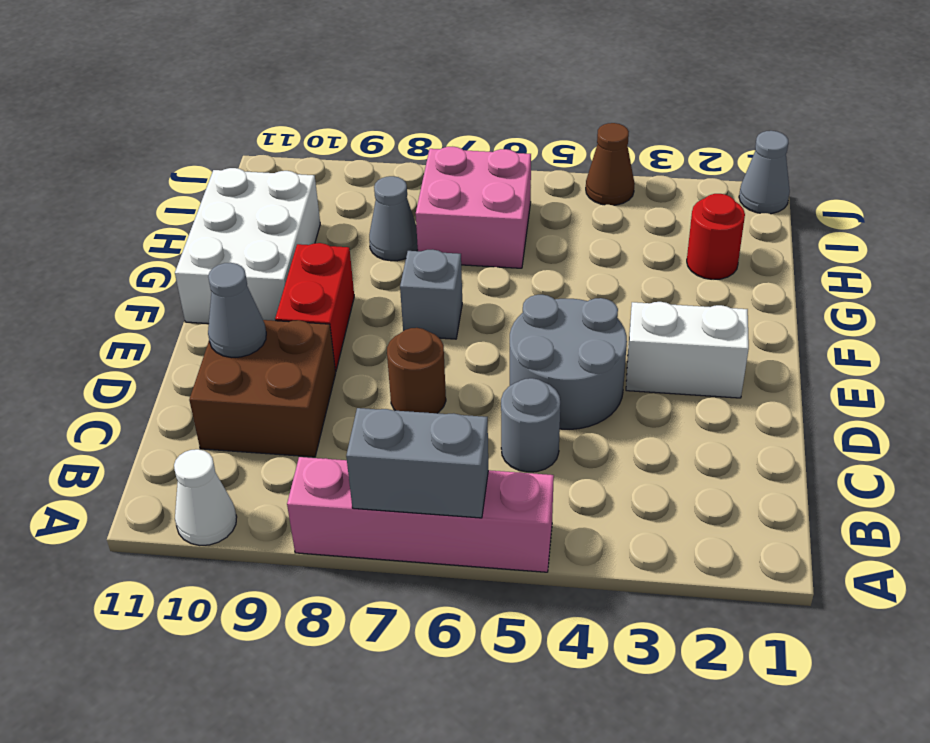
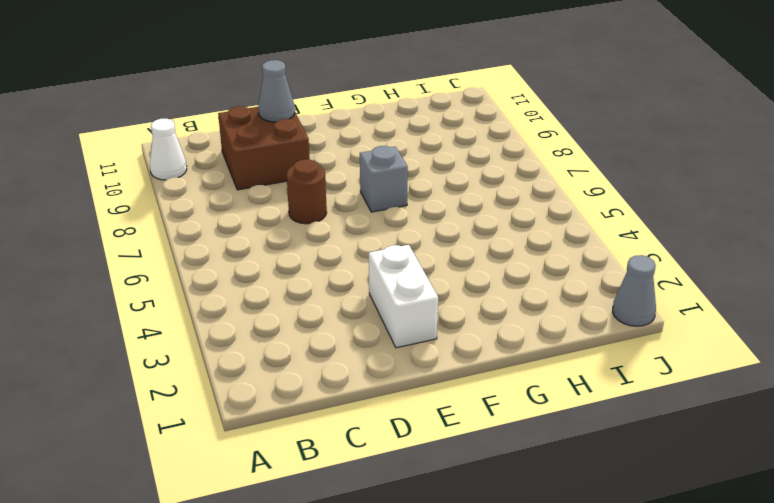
none -> pink 1x4 brick [287,457,554,572]
none -> grey 1x1 round brick [501,378,560,472]
none -> grey 2x2 round brick [510,295,627,429]

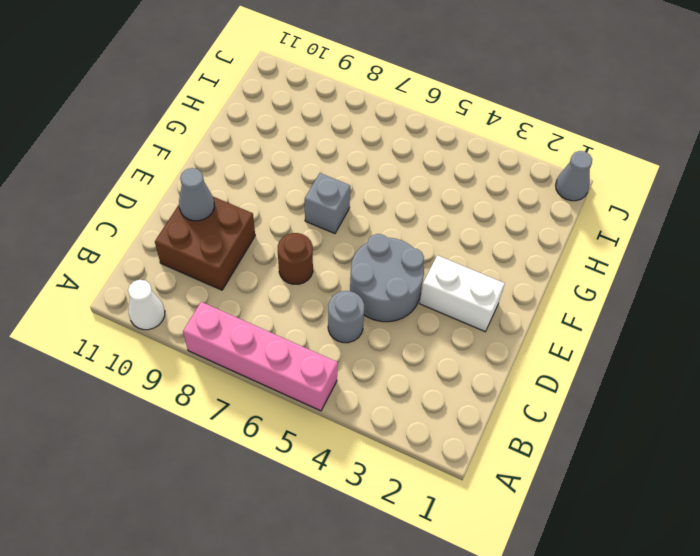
none -> red 1x2 brick [275,243,354,372]
none -> white 2x3 brick [175,168,320,324]
none -> red 1x1 round brick [687,194,745,280]

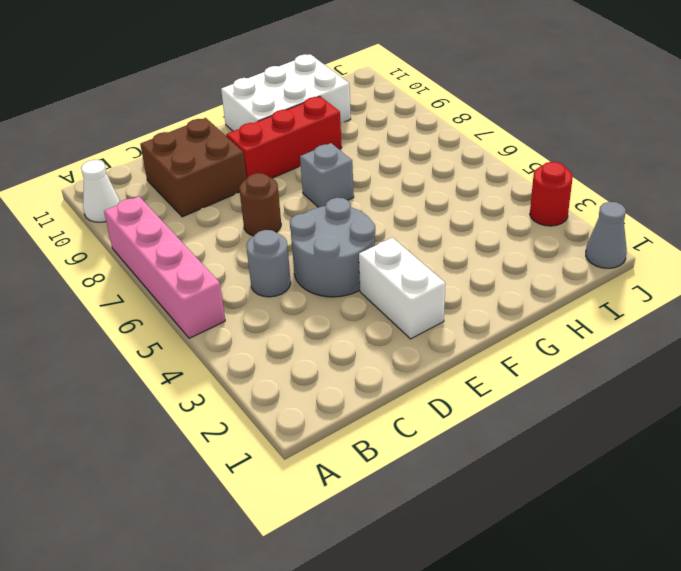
red 1x3 brick [226,96,342,179] -> red 1x2 brick [275,243,354,372]
red 1x1 round brick [530,162,573,226] -> red 1x1 round brick moved to [687,194,745,280]
none -> pink 2x2 brick [416,147,531,268]
none -> grey 1x1 cone [369,176,418,261]
none -> brown 1x1 cone [586,123,635,205]

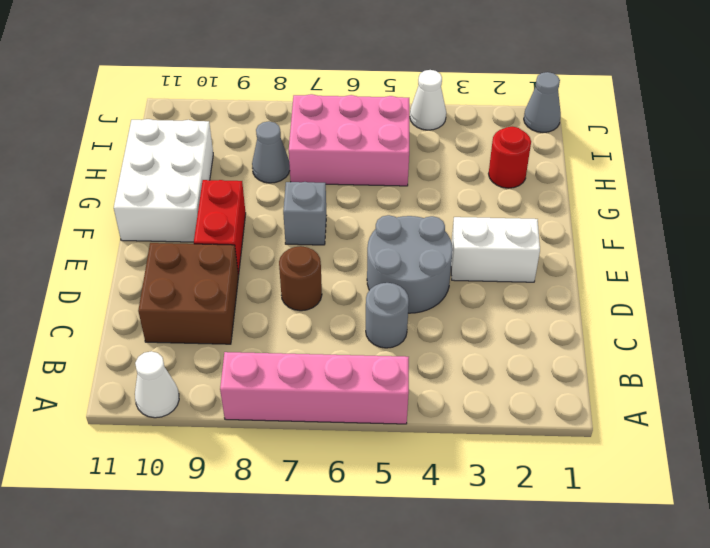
pink 2x3 brick [289,94,409,186] -> pink 2x2 brick [416,147,531,268]
white 1x1 cone [410,70,446,130] -> brown 1x1 cone [586,123,635,205]
none -> grey 1x2 brick [346,408,488,518]
none -> grey 1x1 cone [208,263,266,357]

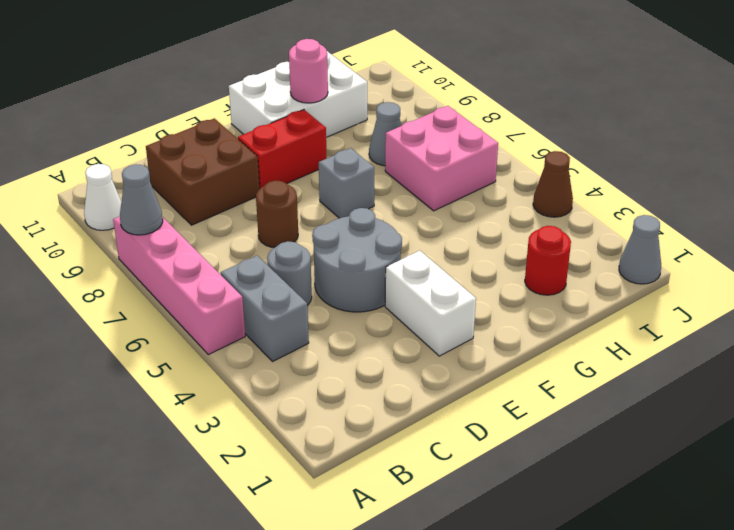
grey 1x1 cone [120,164,163,235] -> grey 1x1 cone moved to [208,263,266,357]
grey 1x2 brick [221,256,309,362] -> grey 1x2 brick moved to [346,408,488,518]
pink 1x1 round brick [289,39,328,103] -> none

